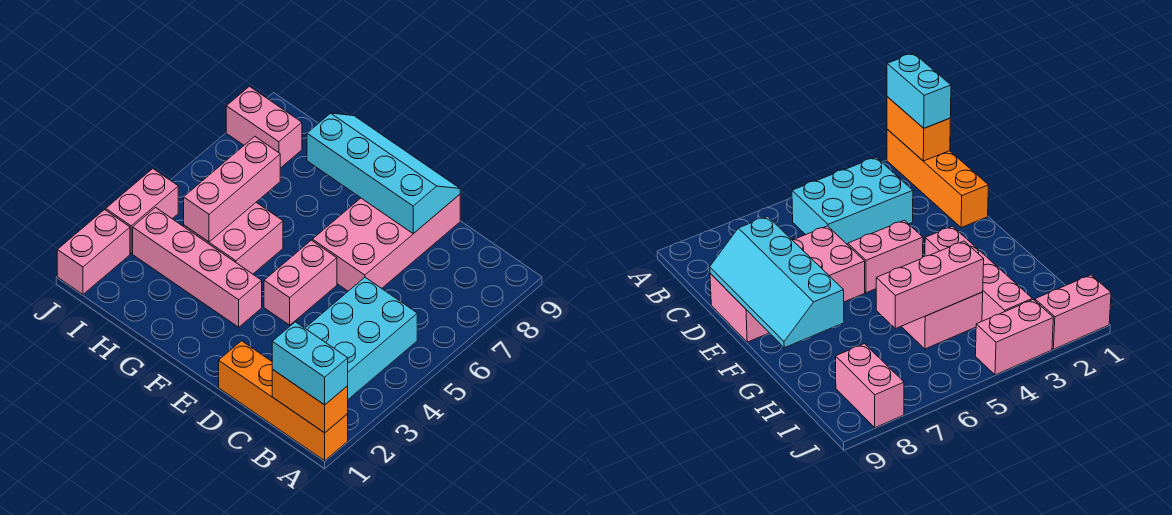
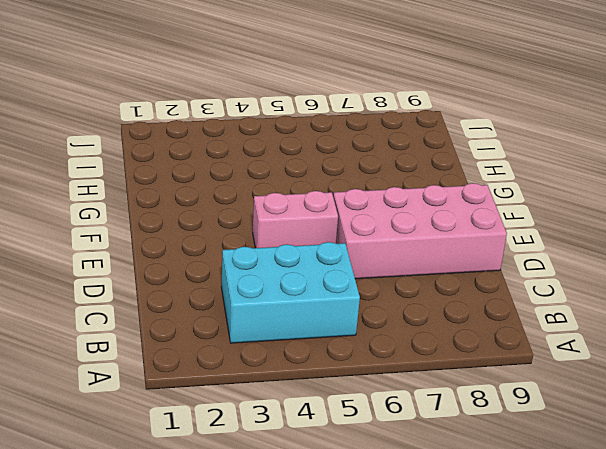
none -> orange 1x4 brick [219,341,348,461]
none -> pink 1x4 brick [133,208,262,327]
none -> pink 2x2 brick [184,202,283,274]

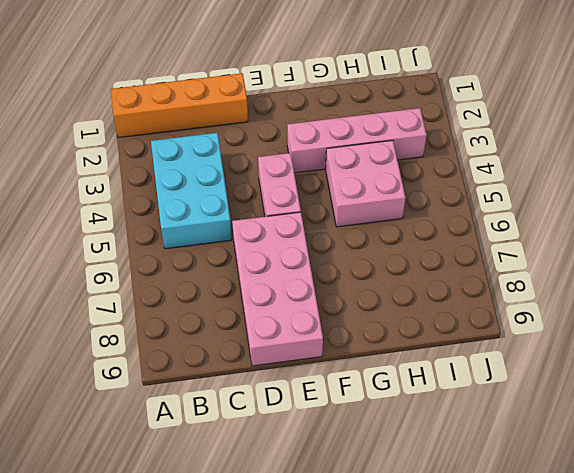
none -> pink 1x2 brick [226,86,302,168]
none -> pink 1x2 brick [57,210,130,294]
none -> pink 1x2 brick [106,169,178,253]

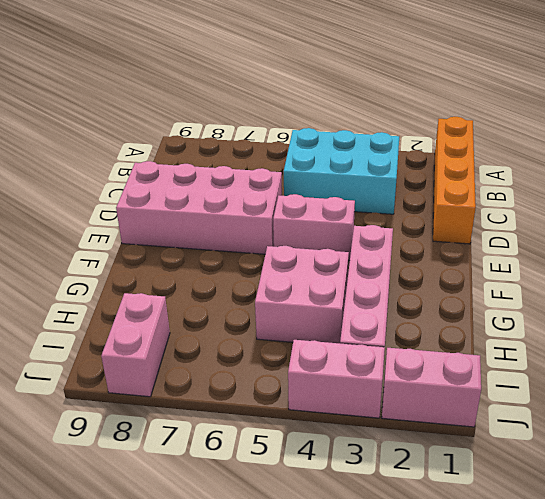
none -> orange 1x2 brick [272,369,348,433]
none -> cyan 2x4 slope [307,113,460,234]
none -> pink 1x3 brick [184,137,280,242]

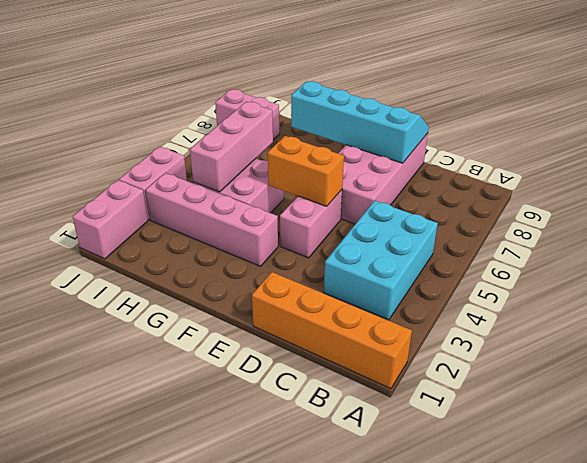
orange 1x2 brick [268,136,344,206] -> orange 1x2 brick moved to [272,369,348,433]
none -> cyan 1x2 brick [272,322,348,405]

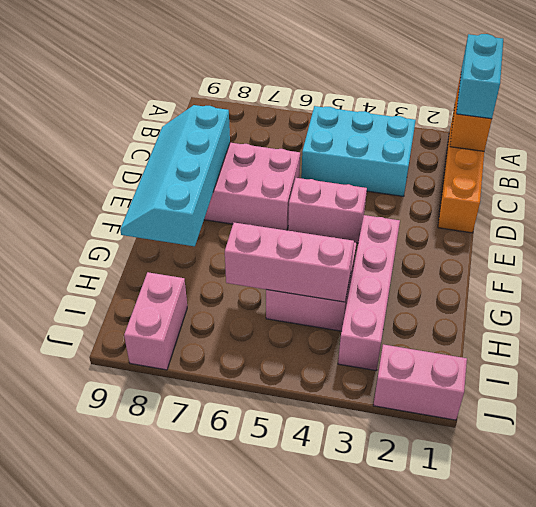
none -> pink 1x2 brick [106,169,178,253]

